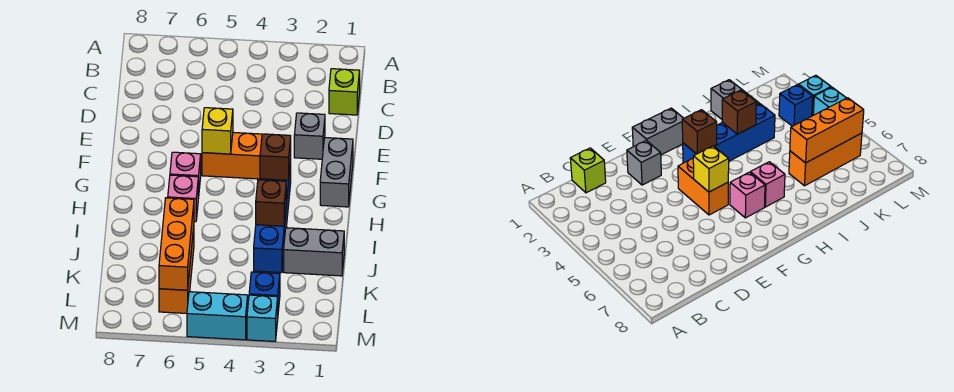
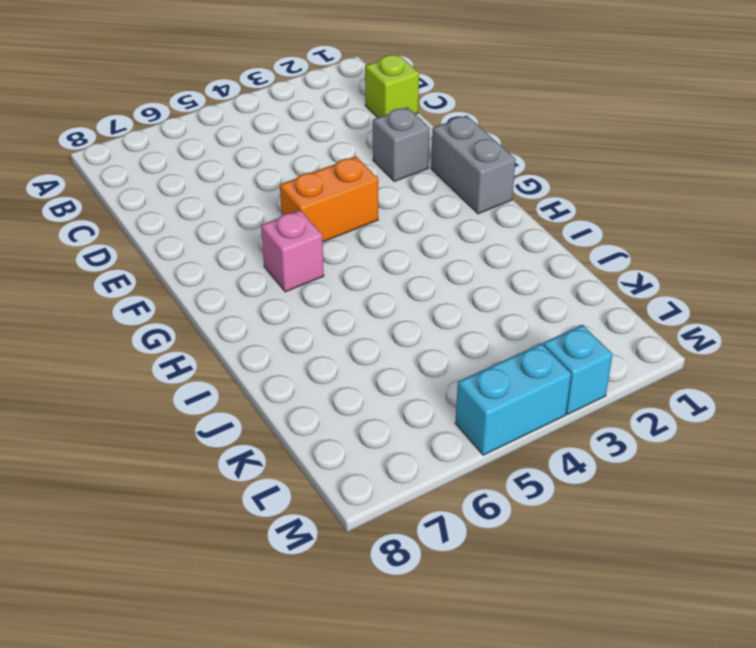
none -> blue 1x4 brick [254,162,291,273]
none -> pink 1x1 brick [168,175,198,222]
none -> grey 1x2 brick [284,228,344,276]

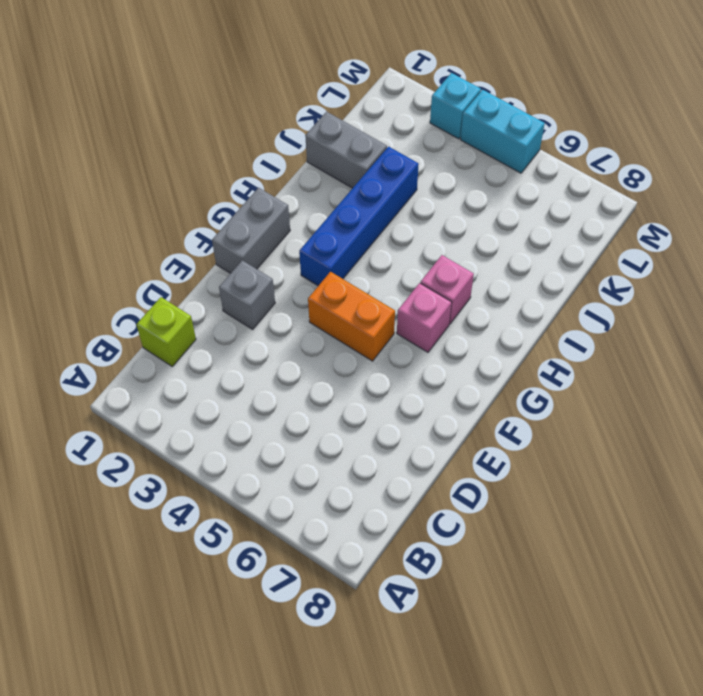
none -> orange 1x3 brick [159,228,194,313]
none -> blue 1x1 brick [249,272,280,311]
none -> yellow 1x1 brick [202,108,233,154]

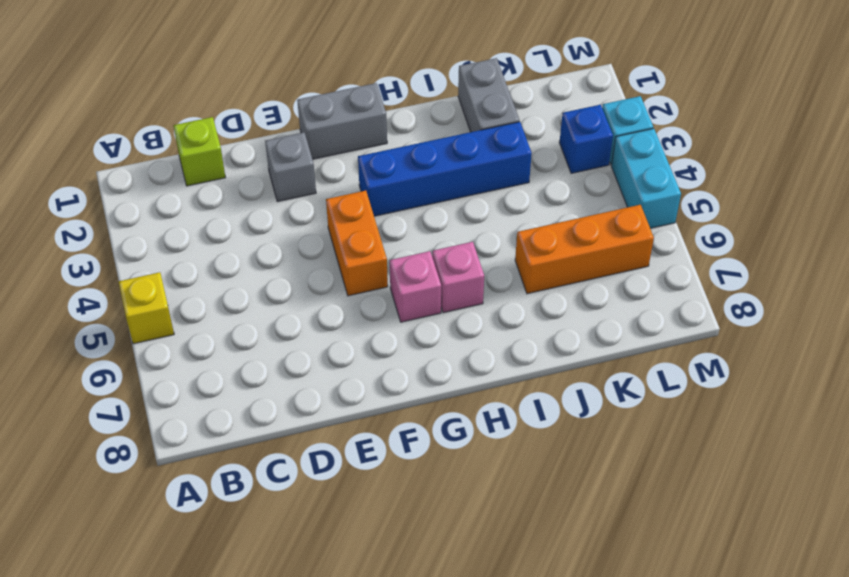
yellow 1x1 brick [118,272,174,344] -> yellow 1x1 brick moved to [202,108,233,154]
none -> brown 1x1 brick [260,134,291,180]
none -> brown 1x1 brick [256,180,286,226]
none -> orange 1x3 brick [159,198,194,290]

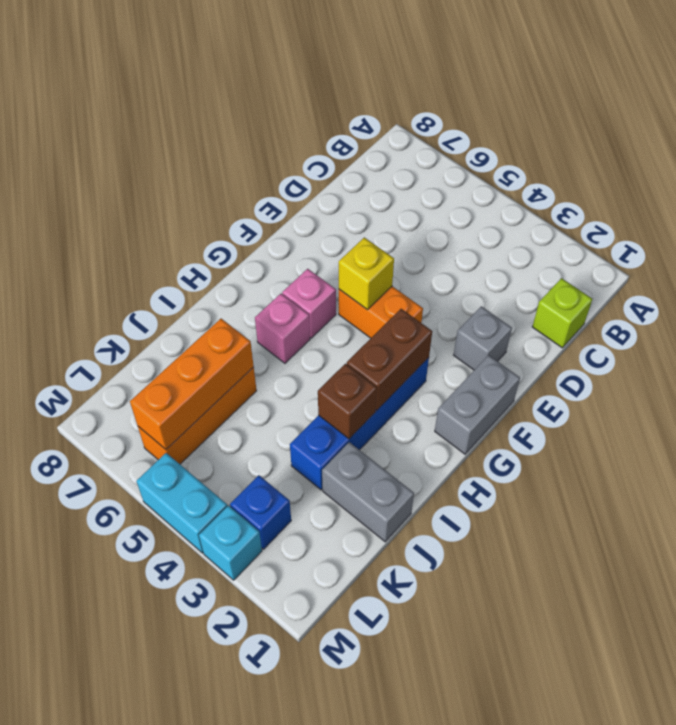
brown 1x2 brick [347,309,432,410] -> brown 1x1 brick [260,134,291,180]

